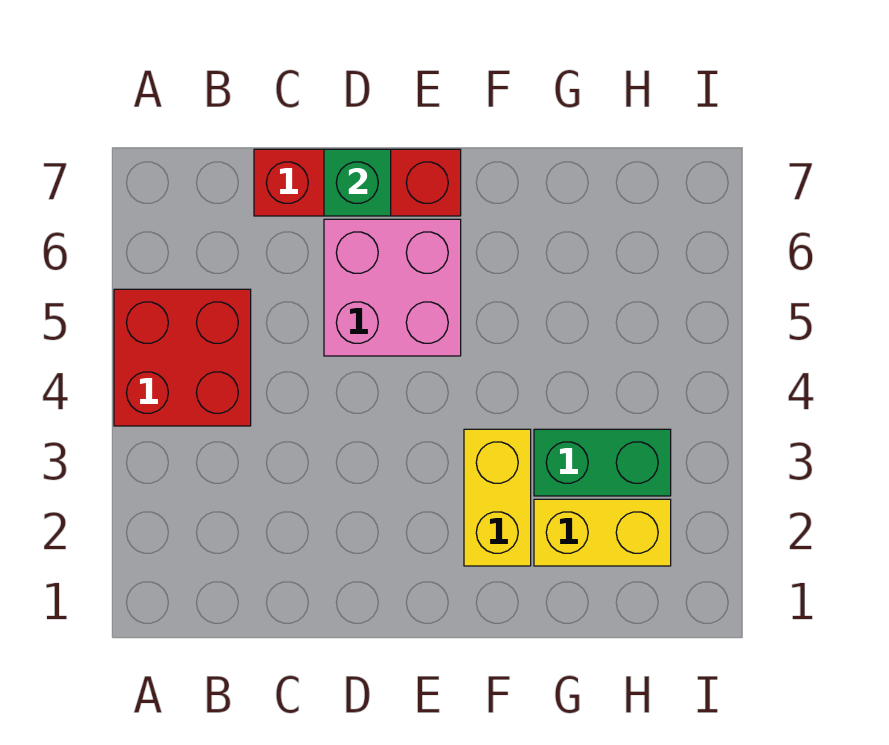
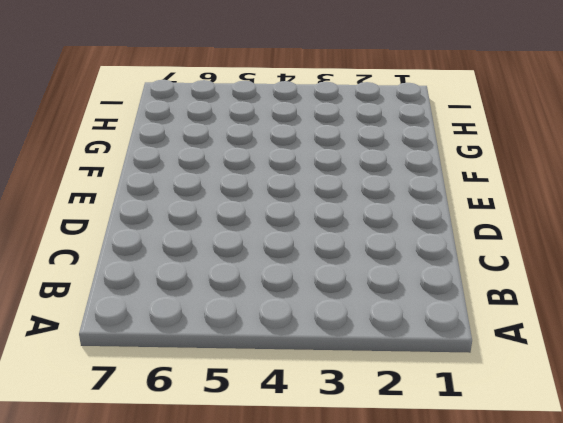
none -> red 2x2 brick [114,289,251,426]
none -> red 1x3 brick [254,149,461,216]

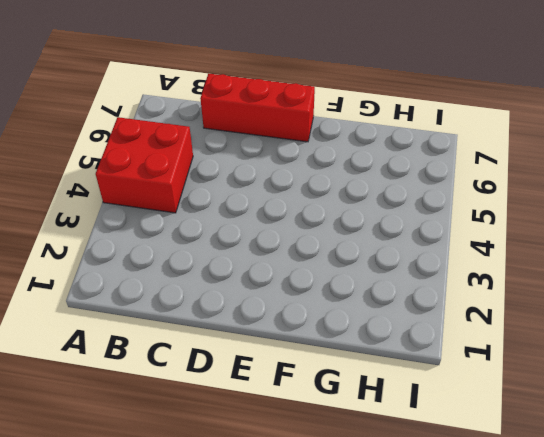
none -> pink 2x2 brick [324,219,461,356]
none -> yellow 1x2 brick [464,429,531,566]

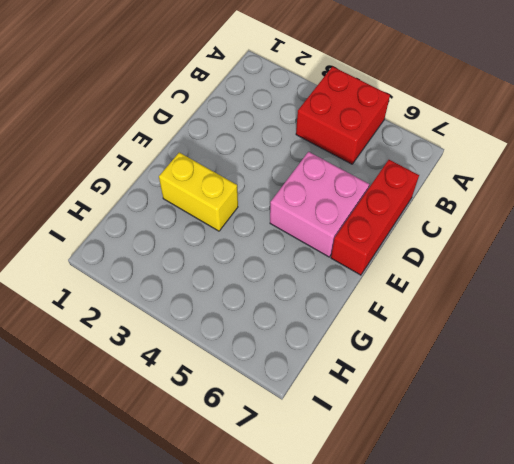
none -> yellow 1x2 brick [534,499,671,566]
none -> green 1x2 brick [534,429,671,496]

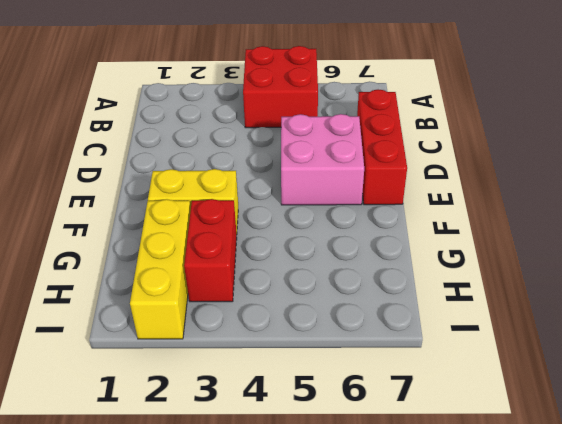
yellow 1x3 brick [130,199,191,339] -> yellow 1x2 brick [534,499,671,566]
red 1x2 brick [184,199,237,302] -> green 1x2 brick [534,429,671,496]
none -> green 1x1 brick [324,149,391,216]

